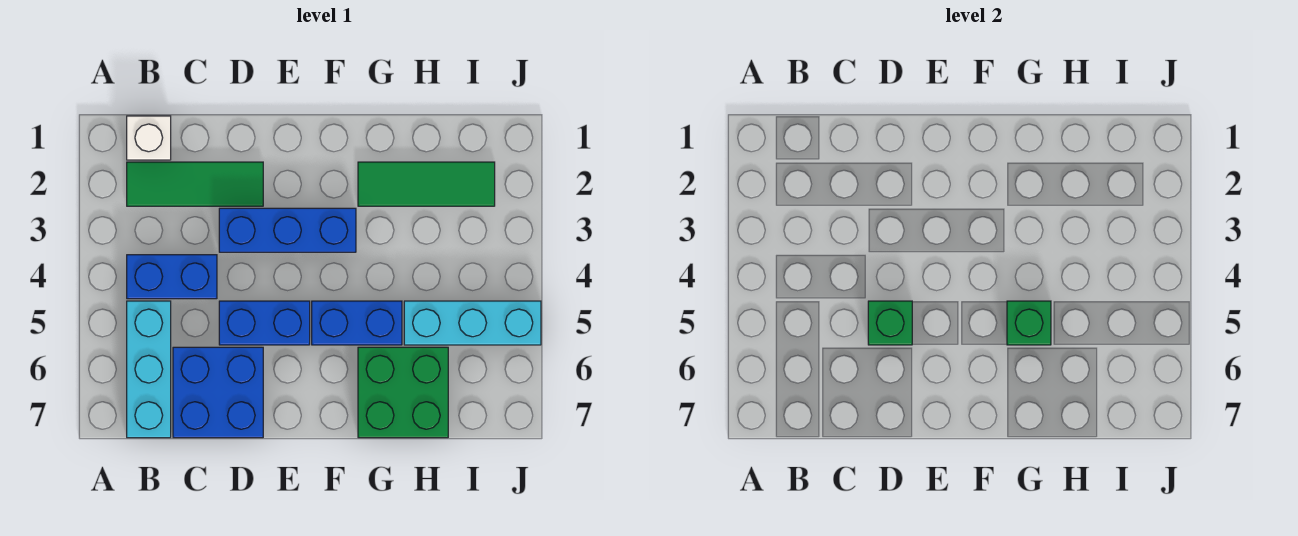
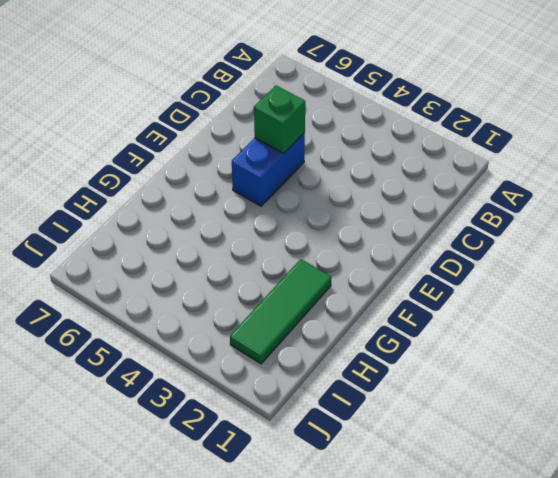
none -> white 1x1 brick [127,116,171,160]
none -> green 1x3 tile [127,162,263,206]
none -> blue 1x2 brick [127,255,217,299]

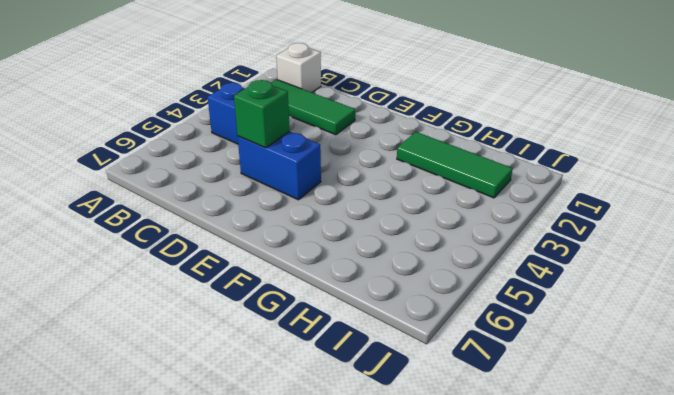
none -> cyan 1x3 brick [127,301,171,438]
none -> blue 2x2 brick [173,347,263,438]
none -> blue 1x3 brick [219,208,356,252]

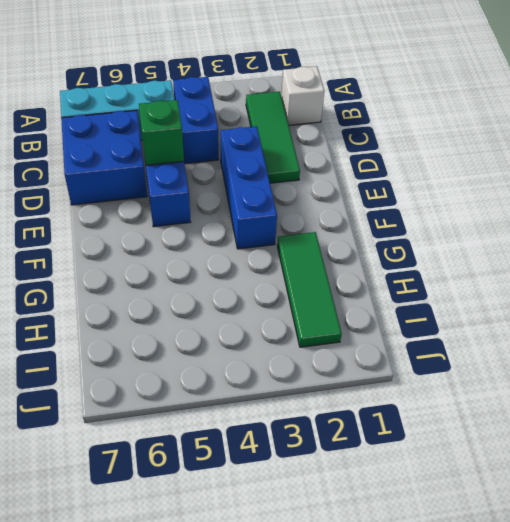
none -> blue 1x2 brick [312,301,402,345]
none -> green 2x2 brick [358,347,448,438]
none -> cyan 1x3 brick [404,301,541,345]

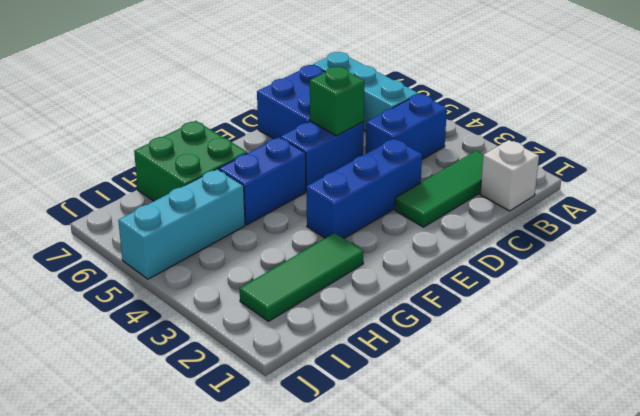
none -> green 1x1 brick [1007,301,1051,345]

